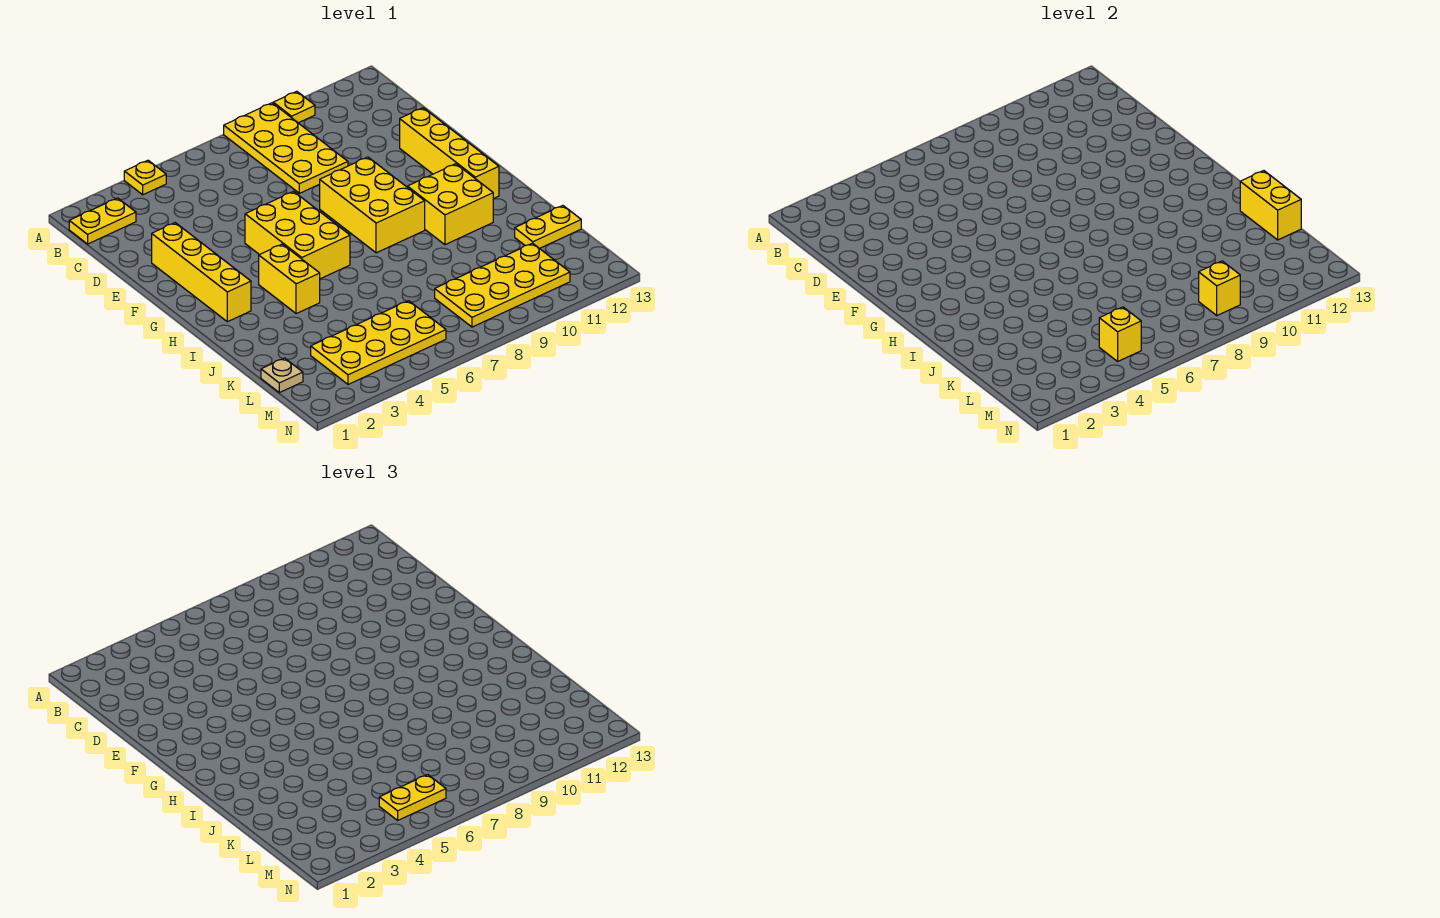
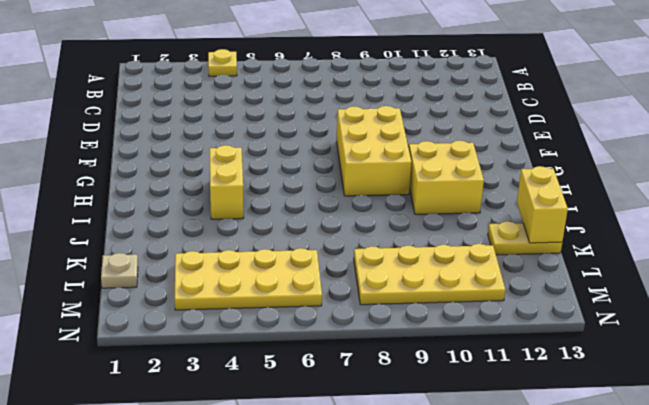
none -> yellow 2x4 plate [224,103,348,193]
none -> yellow 1x1 plate [273,91,315,123]
none -> yellow 1x2 plate [69,198,136,244]

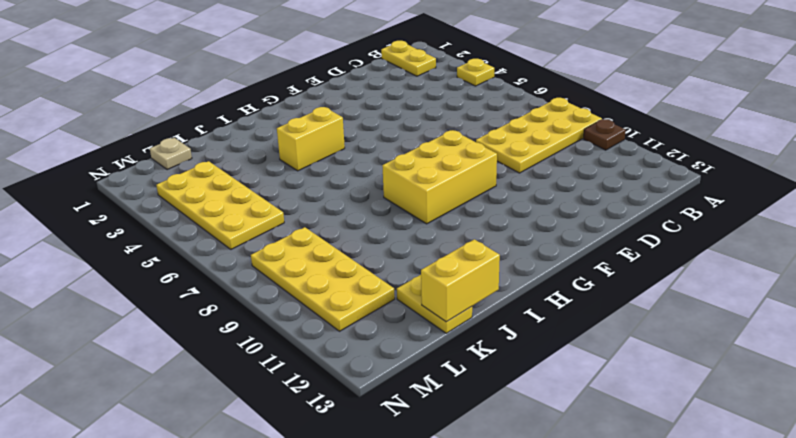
brown 1x1 plate [584,119,626,150] -> yellow 1x1 plate [273,91,315,123]
none -> yellow 1x4 brick [152,223,251,322]
none -> yellow 1x4 brick [400,108,499,199]
none -> yellow 2x3 brick [245,192,350,279]

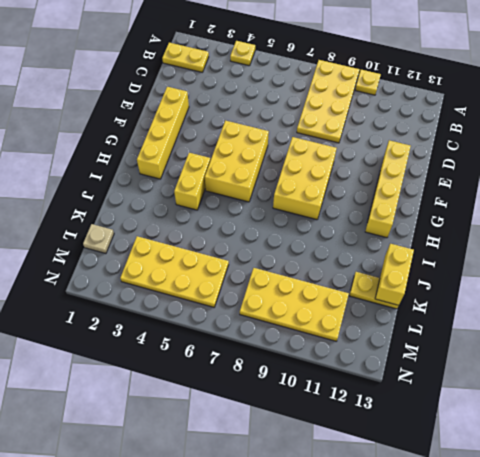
none -> yellow 2x2 brick [407,164,493,245]
none -> yellow 1x1 brick [1099,307,1141,361]
none -> yellow 1x1 brick [1199,261,1240,315]

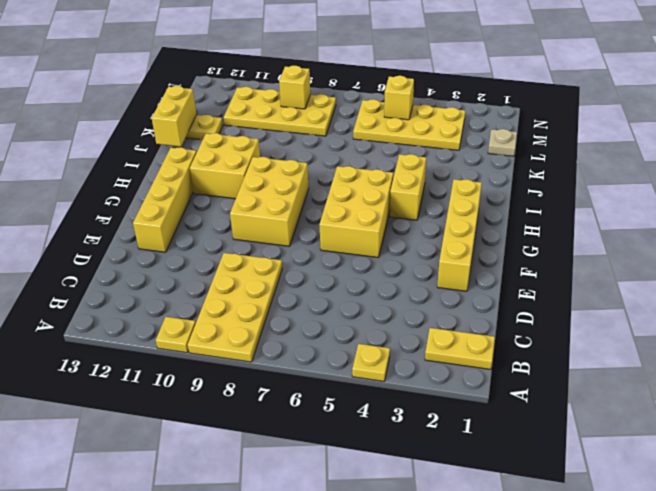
none -> yellow 1x2 plate [379,775,446,820]

